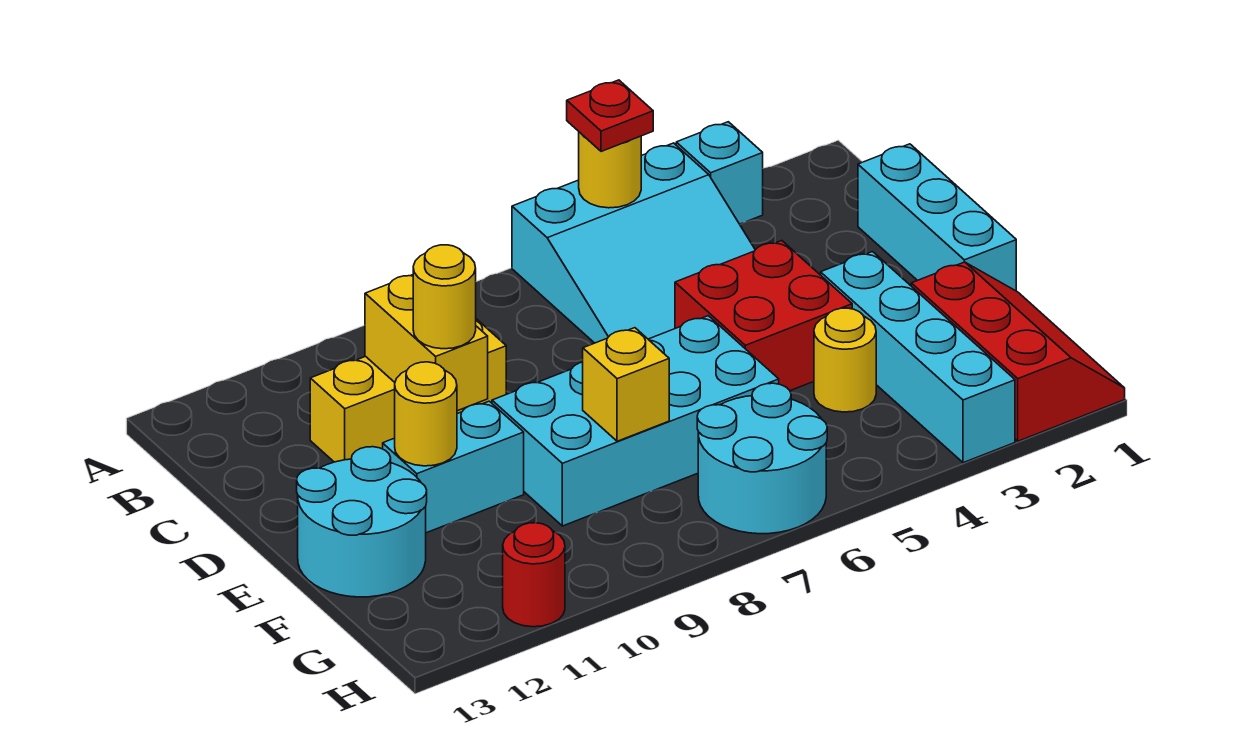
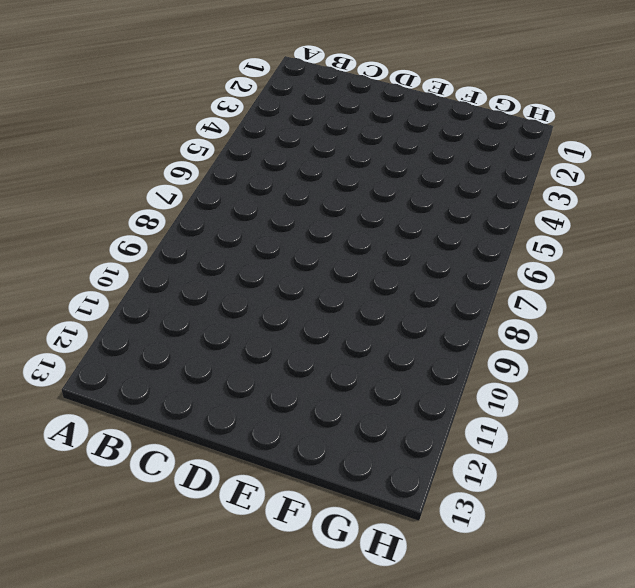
none -> cyan 1x1 brick [676,122,763,224]
none -> cyan 3x3 slope [512,143,755,343]
none -> cyan 1x3 brick [858,144,1016,291]

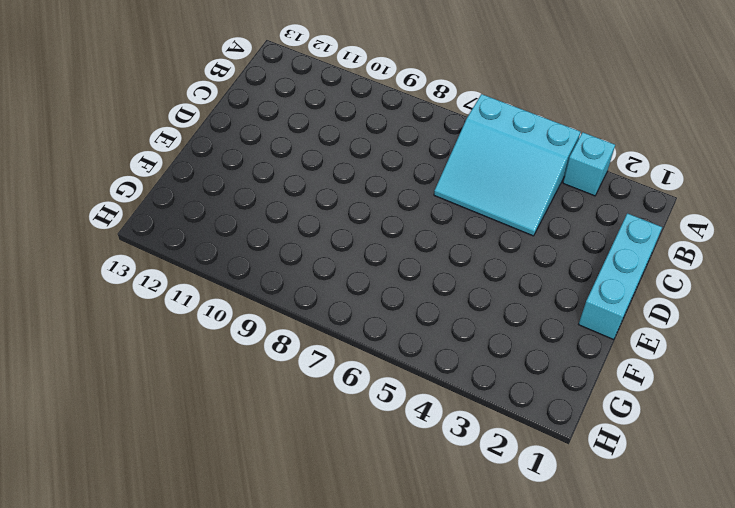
none -> yellow 1x3 brick [310,319,506,462]
none -> red 2x2 brick [675,241,852,391]
none -> cyan 1x4 brick [821,252,1015,463]

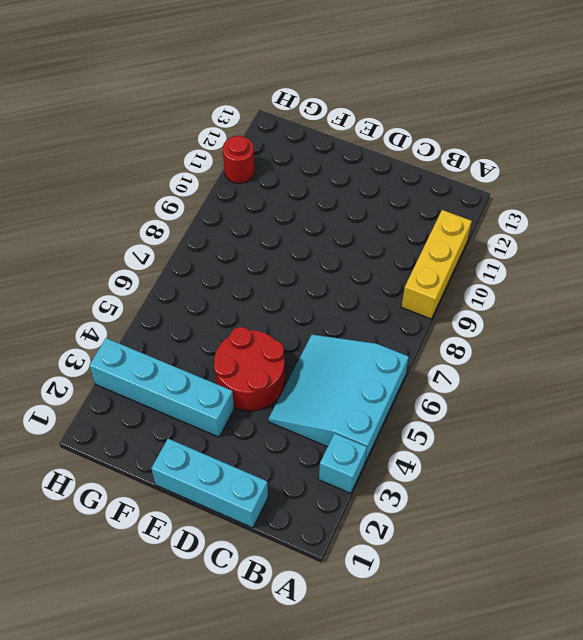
yellow 1x3 brick [402,210,472,319] -> yellow 1x3 brick moved to [310,319,506,462]
red 2x2 round brick [214,327,285,411] -> red 2x2 brick [675,241,852,391]
none -> cyan 2x4 brick [492,316,779,526]
none -> cyan 1x2 brick [383,401,524,533]
none -> cyan 2x2 round brick [297,447,427,597]

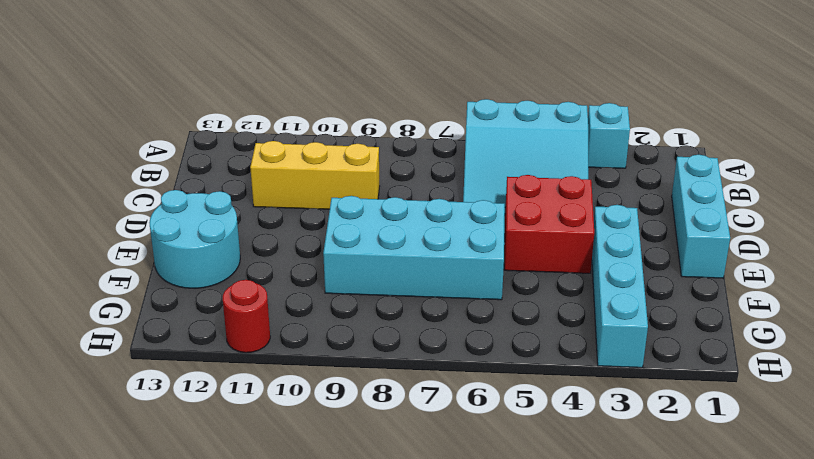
none -> cyan 1x2 brick [383,401,524,533]
none -> red 2x3 slope [911,262,1125,441]
none -> yellow 1x1 round brick [814,308,876,412]

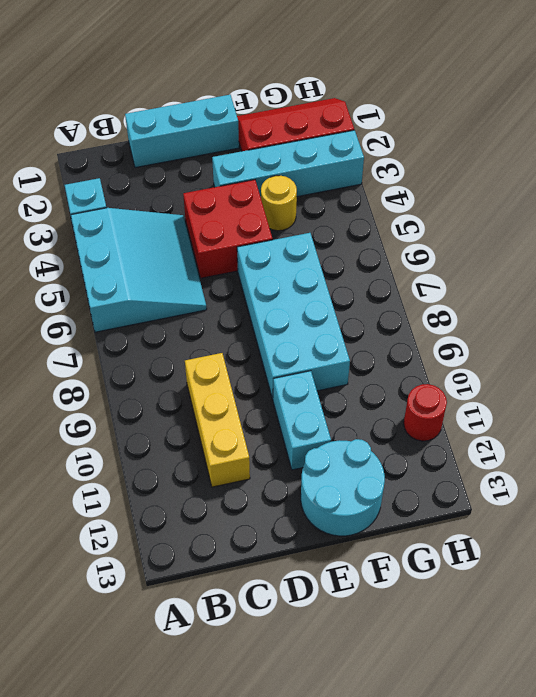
none -> cyan 2x2 round brick [697,383,827,534]
none -> yellow 1x1 round brick [579,132,641,208]
none -> yellow 1x2 brick [365,275,488,411]

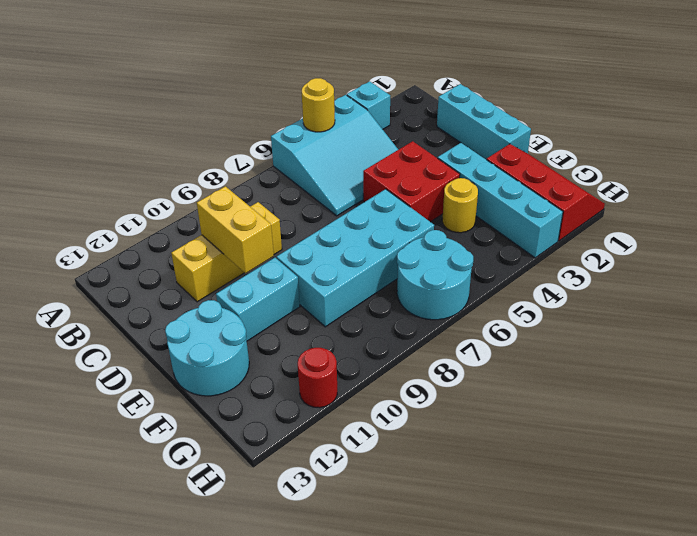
none -> yellow 1x1 round brick [395,362,457,466]
none -> yellow 1x1 brick [583,328,669,441]
none -> red 1x1 plate [567,80,653,152]

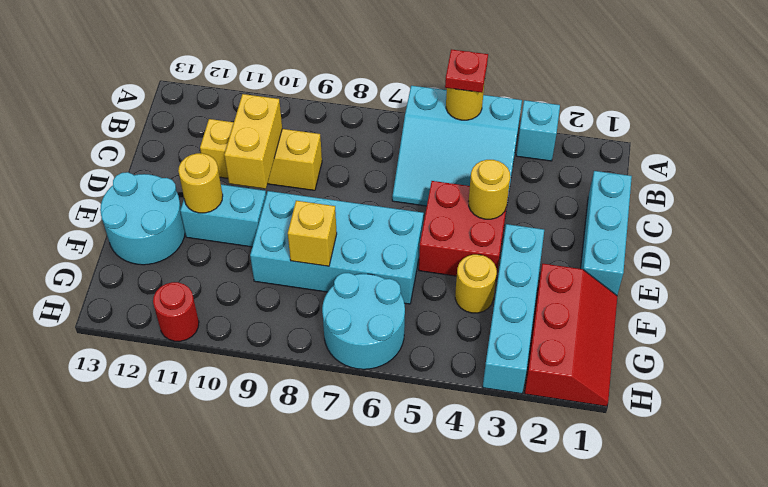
yellow 1x1 round brick [468,160,510,219] -> yellow 1x1 round brick moved to [413,245,476,349]

